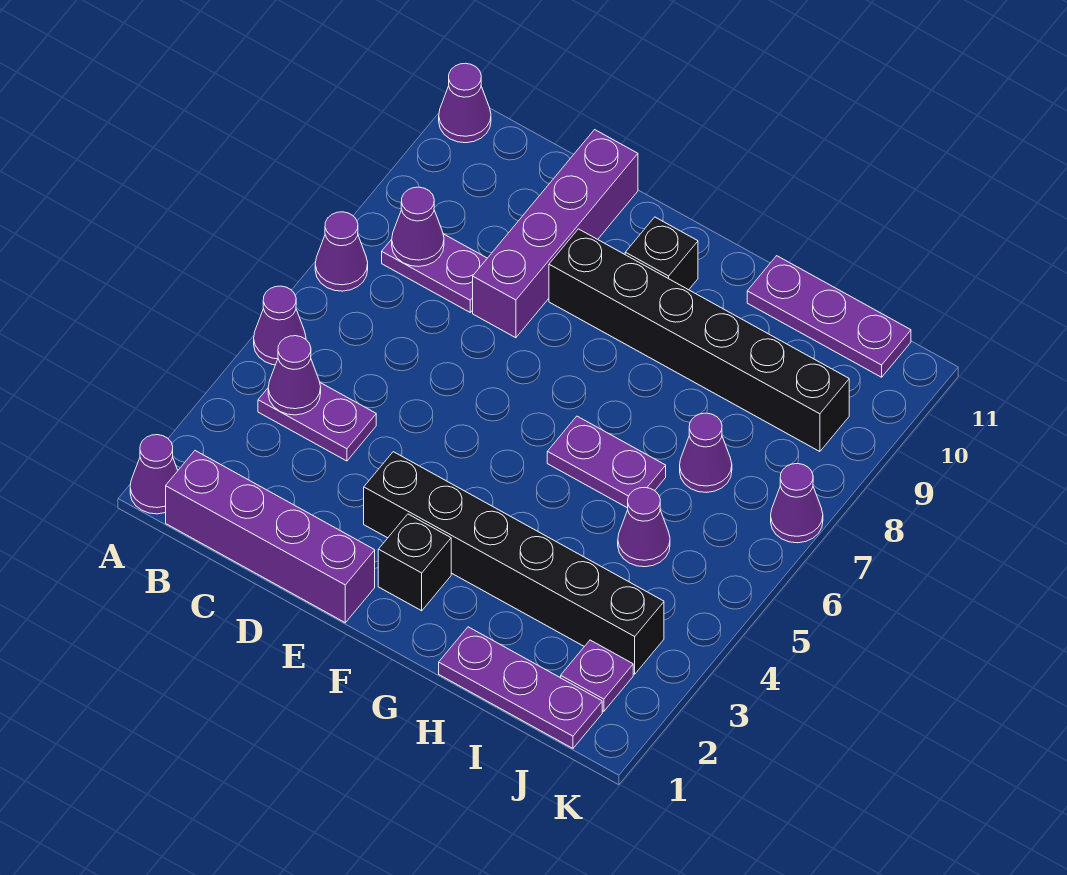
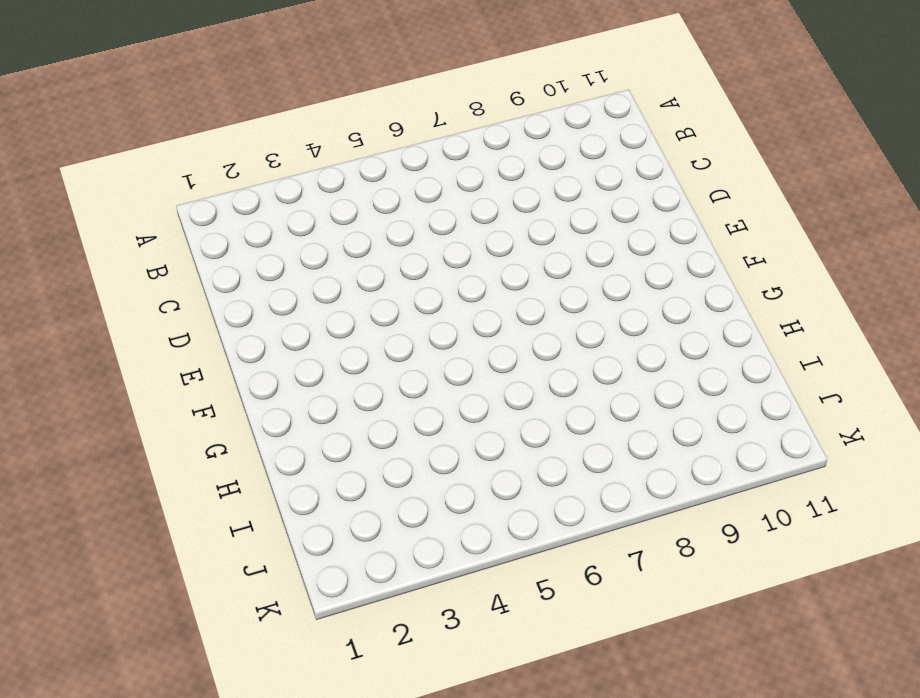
none -> purple 1x1 cone [130,435,178,514]
none -> purple 1x1 cone [254,286,306,365]
none -> purple 1x1 cone [315,212,368,291]

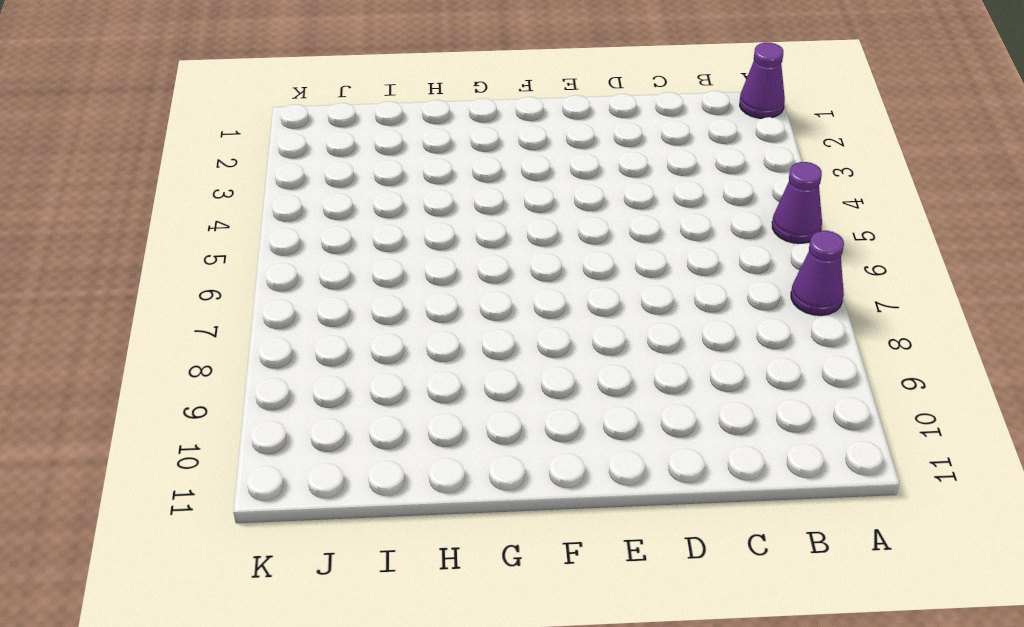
none -> purple 1x1 cone [439,63,491,143]
none -> purple 1x4 brick [166,451,375,623]
none -> purple 1x2 plate [258,383,376,461]

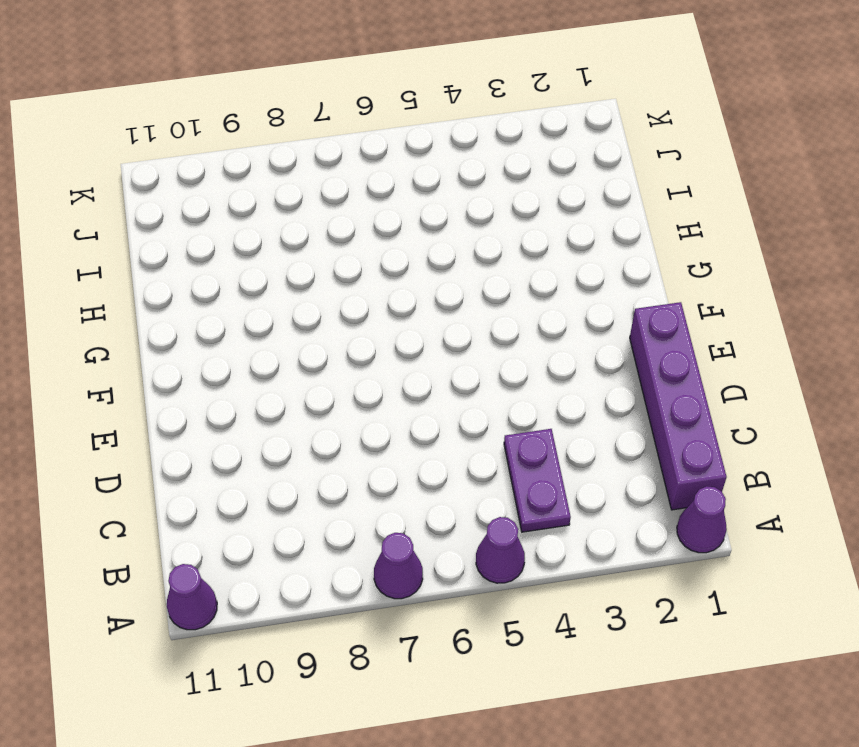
none -> purple 1x2 plate [382,234,487,312]
none -> purple 1x4 brick [473,130,638,338]
none -> black 1x6 brick [364,452,664,674]

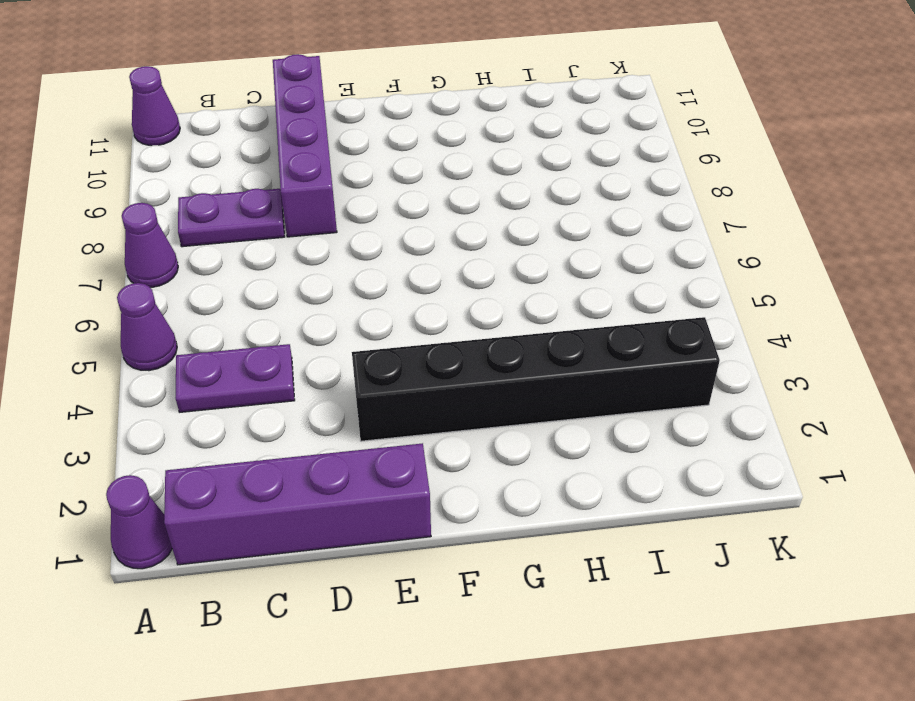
none -> black 1x6 brick [549,229,849,452]
none -> black 1x1 brick [378,514,451,611]
none -> black 1x1 brick [625,217,698,290]

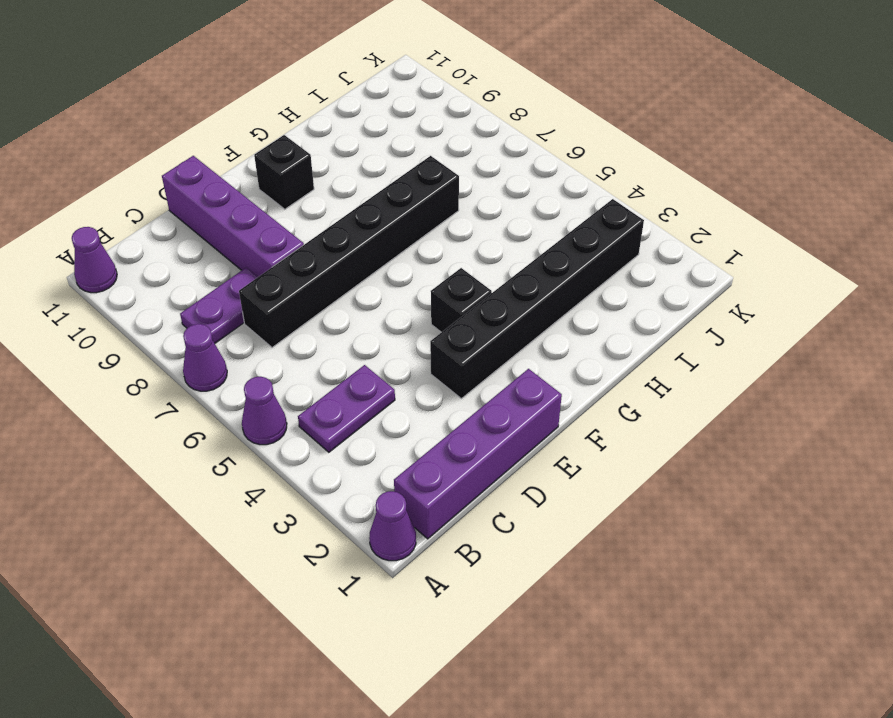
black 1x6 brick [239,156,459,347] -> black 1x6 brick moved to [549,229,849,452]
black 1x1 brick [431,268,492,332] -> black 1x1 brick moved to [378,514,451,611]
none -> purple 1x2 plate [547,416,666,508]
none -> purple 1x3 plate [439,627,602,748]
none -> purple 1x3 plate [747,256,911,377]

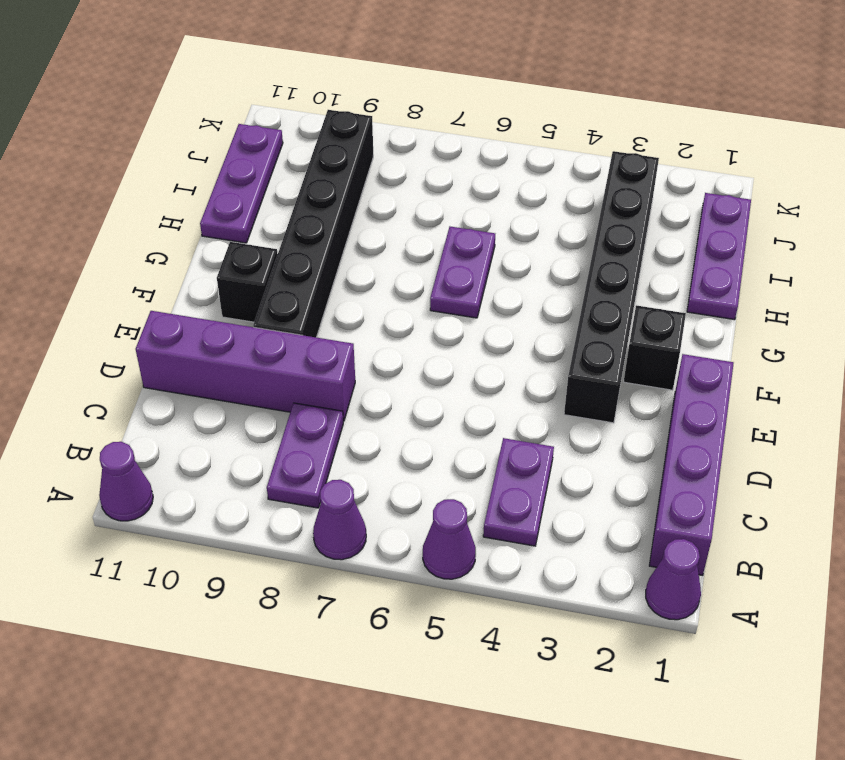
none -> purple 1x1 cone [618,488,670,567]
none -> purple 1x1 cone [680,413,732,492]
none -> purple 1x1 plate [561,640,633,711]

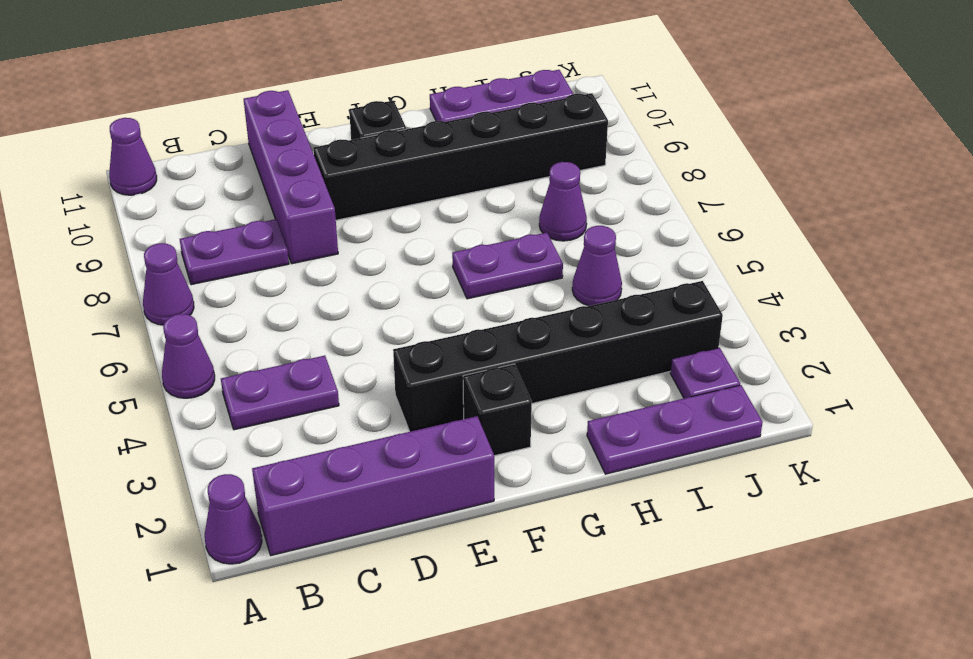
none -> purple 1x1 cone [771,464,823,543]
none -> purple 1x1 cone [268,336,321,415]
none -> purple 1x1 cone [392,187,444,267]

